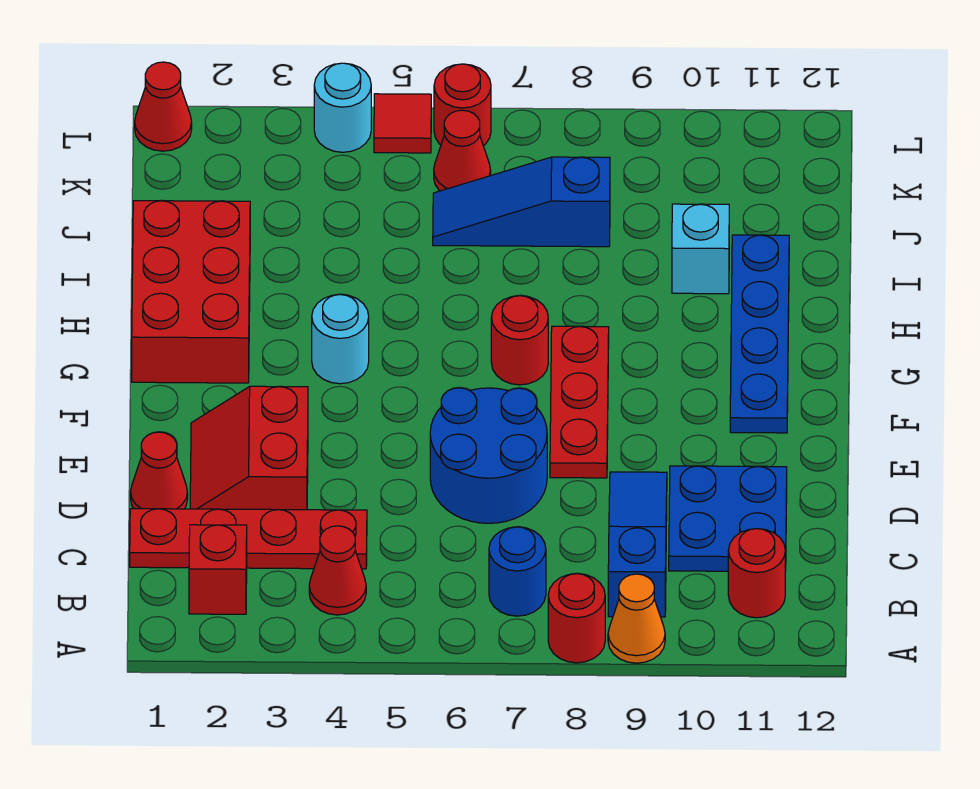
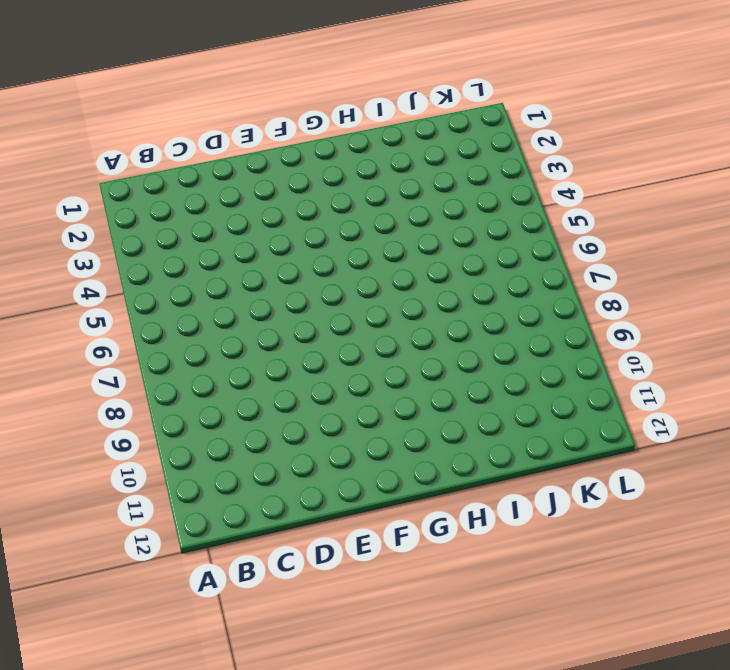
none -> red 1x1 round brick [548,574,605,663]
none -> orange 1x1 cone [608,574,665,663]
none -> red 1x1 brick [189,525,247,614]

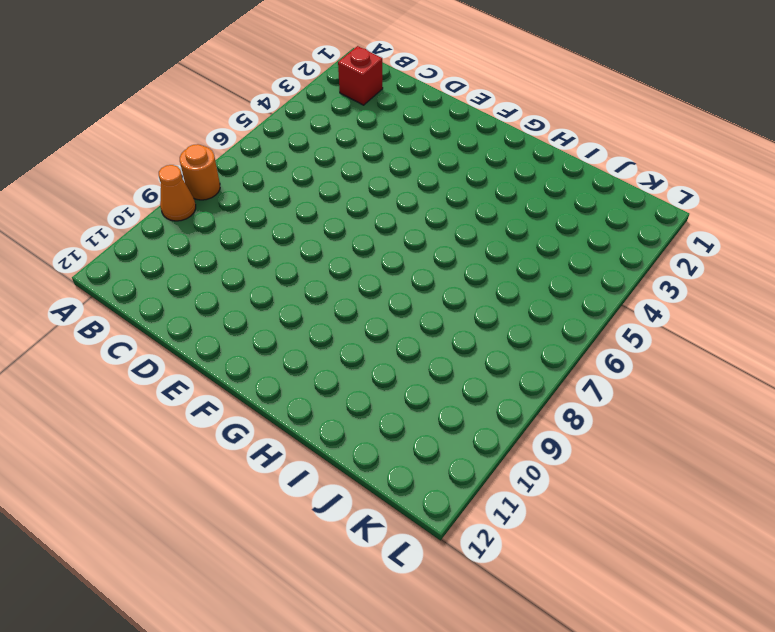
orange 1x1 round brick [180,144,220,200] -> red 1x1 round brick [548,574,605,663]
none -> red 1x1 cone [309,526,366,615]
none -> blue 1x1 round brick [489,527,546,616]
none -> blue 1x3 slope [608,472,667,617]

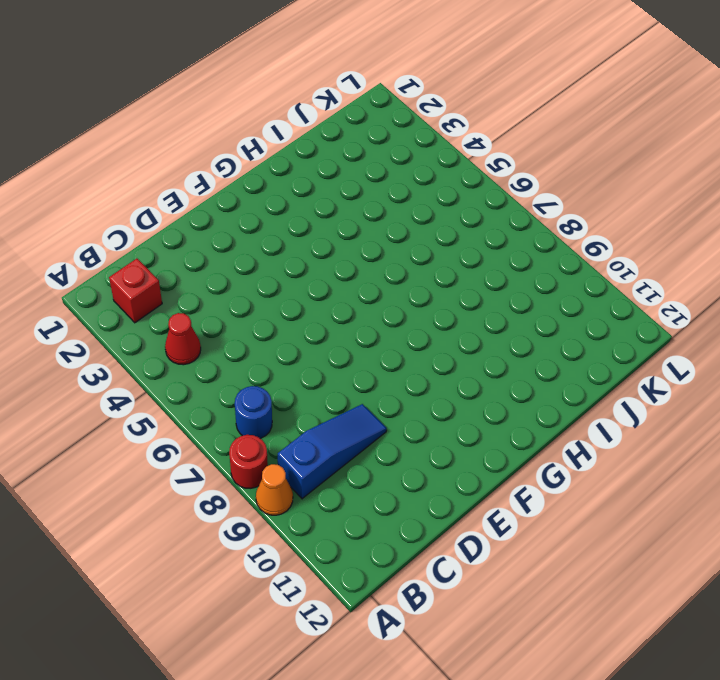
none -> red 1x1 round brick [728,529,785,618]
none -> red 1x4 plate [130,509,367,569]
none -> blue 2x2 plate [669,466,787,571]

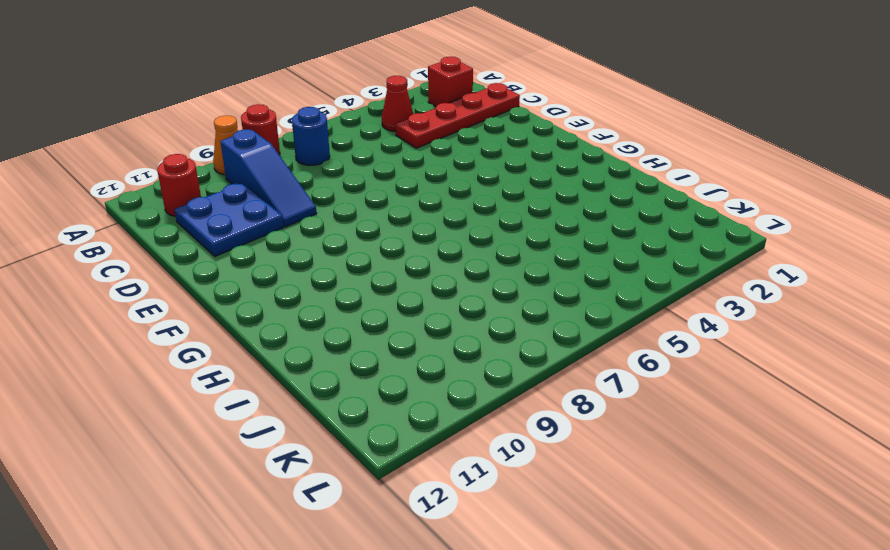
none -> red 1x1 cone [131,432,188,509]
none -> red 2x2 slope [190,386,308,510]
none -> blue 2x2 round brick [430,388,547,523]

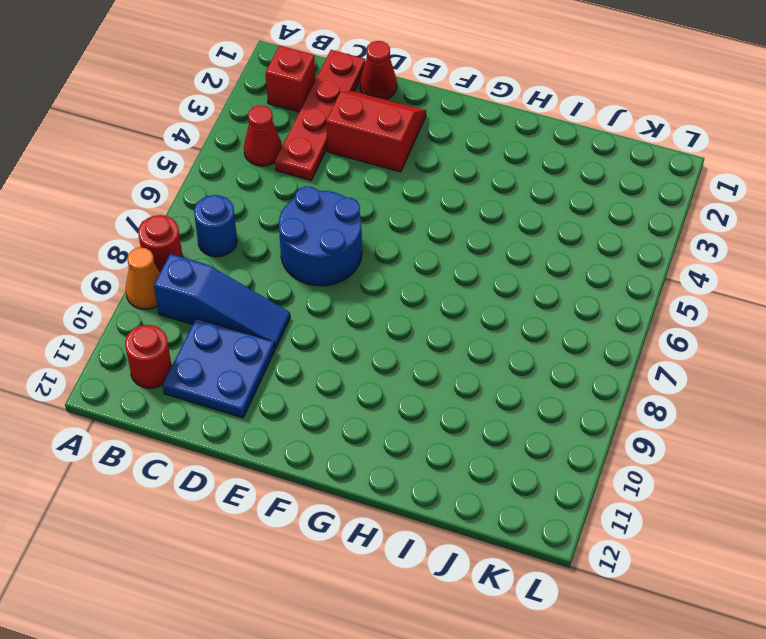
none -> red 1x3 plate [550,326,609,478]
none -> blue 1x4 plate [730,235,789,433]
none -> red 2x3 brick [132,201,250,383]

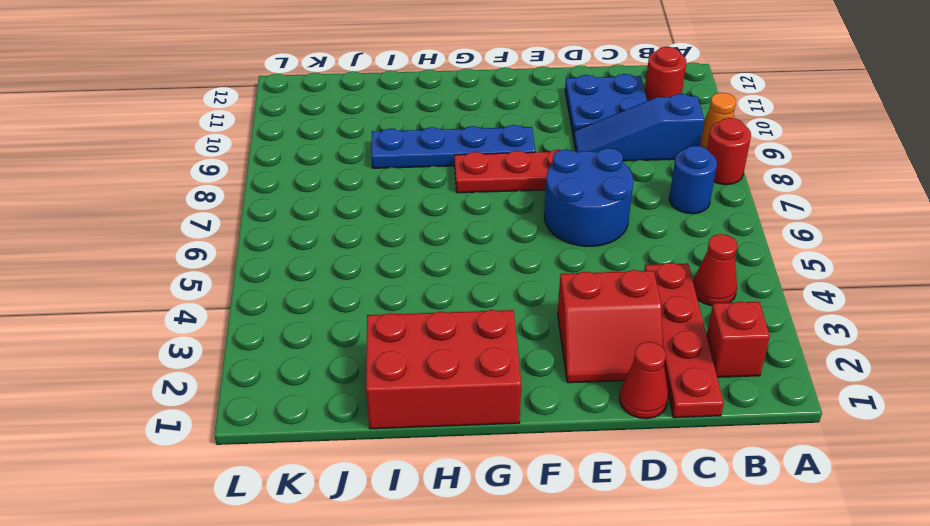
blue 1x4 plate [371,125,535,168] -> blue 1x4 plate moved to [730,235,789,433]
none -> cyan 1x1 round brick [312,295,369,384]
none -> red 1x1 round brick [491,296,548,385]
none -> cyan 1x1 brick [672,204,729,294]

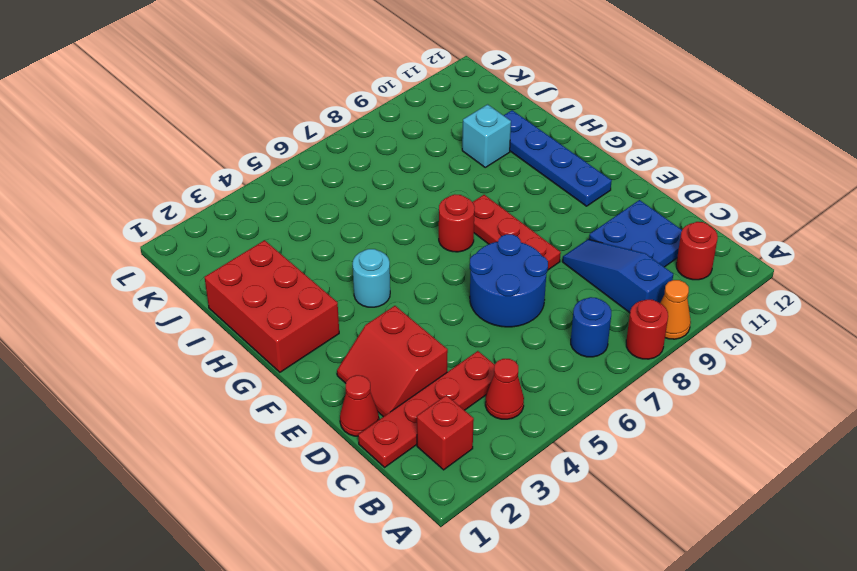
none -> blue 1x3 slope [433,157,610,247]
none -> red 1x1 cone [434,110,491,191]
none -> red 1x1 cone [135,62,192,151]

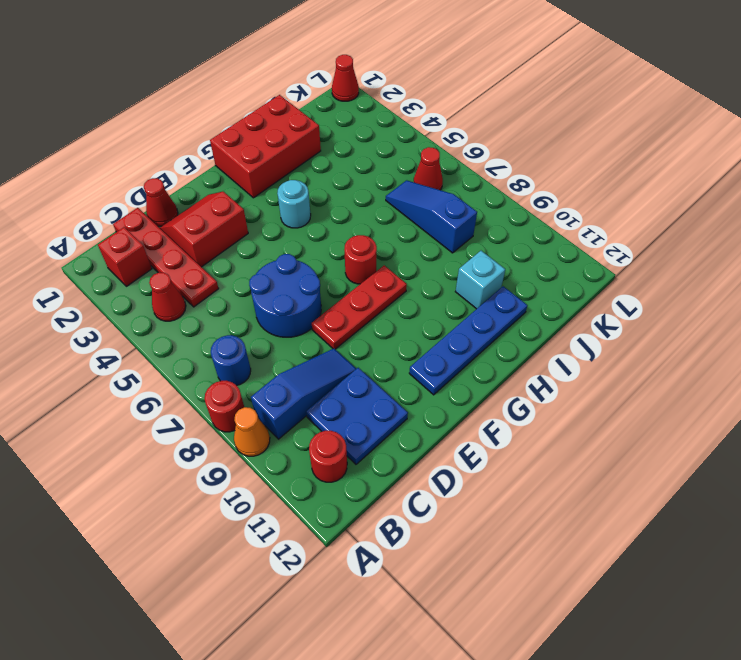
none -> cyan 1x1 round brick [314,63,371,152]
none -> red 1x1 tile [374,94,431,153]
none -> red 1x1 round brick [434,64,491,146]

